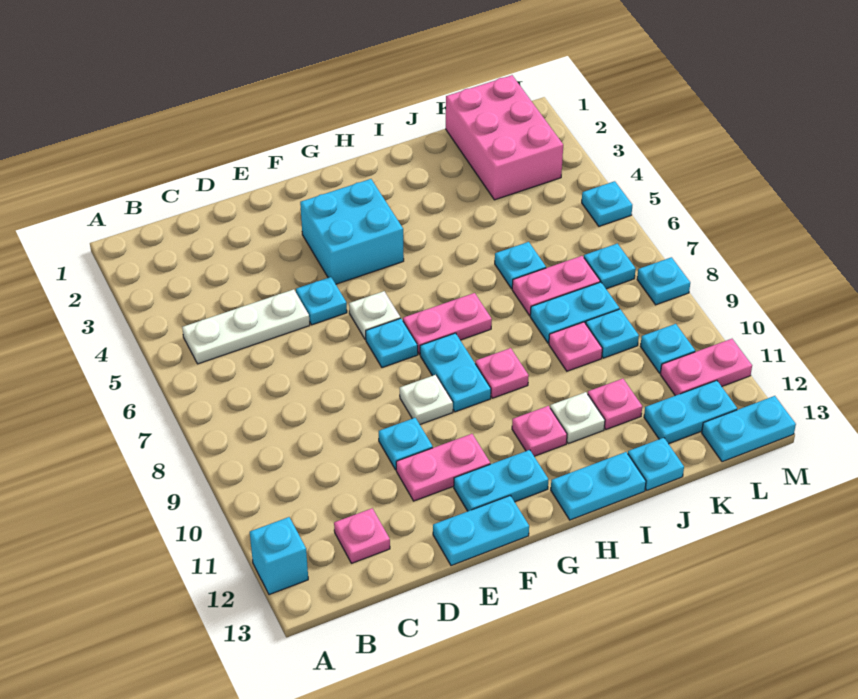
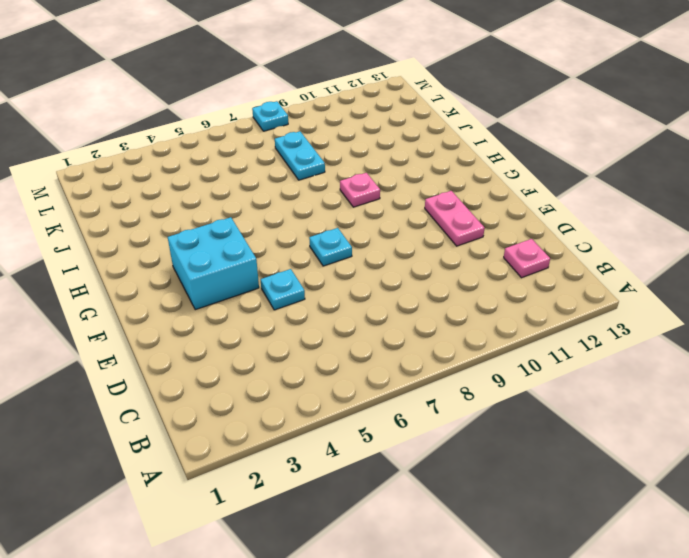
none -> cyan 1x1 brick [250,517,308,595]
none -> white 1x3 plate [182,289,310,364]
none -> cyan 1x1 plate [379,418,433,470]
none -> cyan 1x2 plate [433,496,529,566]

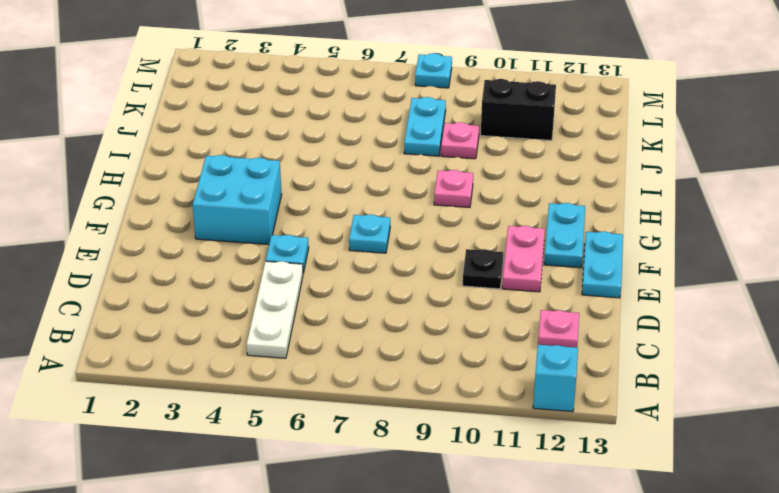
black 1x1 plate [463,249,503,289] -> cyan 1x1 plate [379,418,433,470]
black 1x2 brick [481,79,556,140] -> none
none -> white 1x1 plate [349,291,400,340]
none -> white 1x1 plate [400,375,453,424]
none -> pink 1x2 plate [403,293,492,354]
none -> cyan 1x2 plate [420,333,491,412]

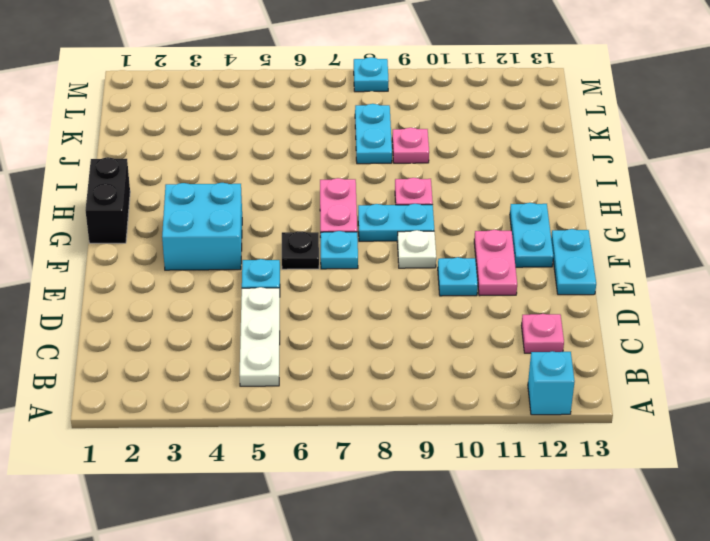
black 1x1 plate [282,231,319,269] -> white 1x1 plate [349,291,400,340]
black 1x2 brick [86,157,130,243] -> none
none -> pink 1x1 plate [512,406,567,456]
none -> cyan 1x2 plate [551,452,646,520]
none -> white 1x1 plate [550,392,605,444]
none -> cyan 1x1 plate [495,242,546,289]

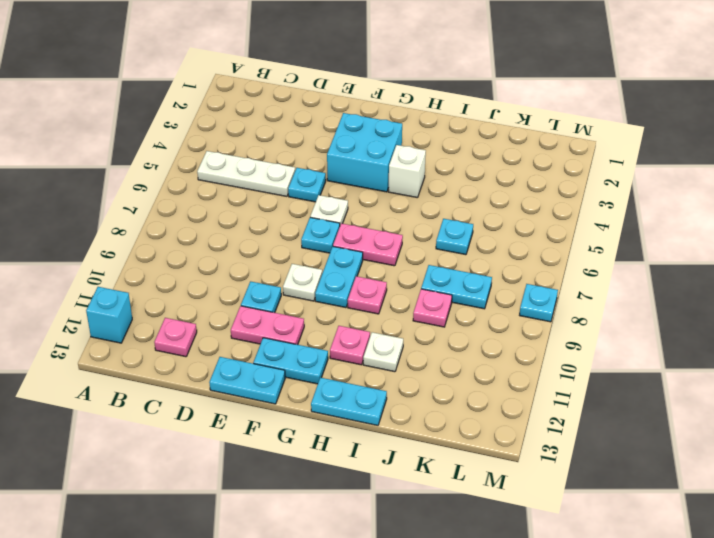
white 1x1 brick [388,145,426,198] -> none
none -> pink 1x2 plate [512,256,600,316]
none -> pink 1x1 plate [588,379,642,430]
none -> cyan 1x1 plate [628,438,684,490]
none -> pink 2x3 brick [446,75,563,200]

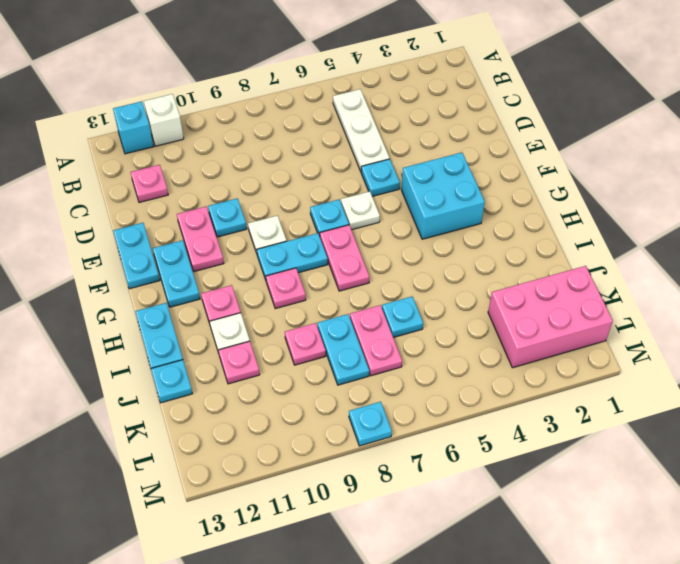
white 1x1 brick [144,94,184,146] -> none
none -> cyan 1x1 plate [586,309,639,358]
none -> cyan 1x2 plate [644,380,737,444]
none -> cyan 1x1 plate [584,244,636,289]
none -> cyan 1x1 plate [640,324,695,373]

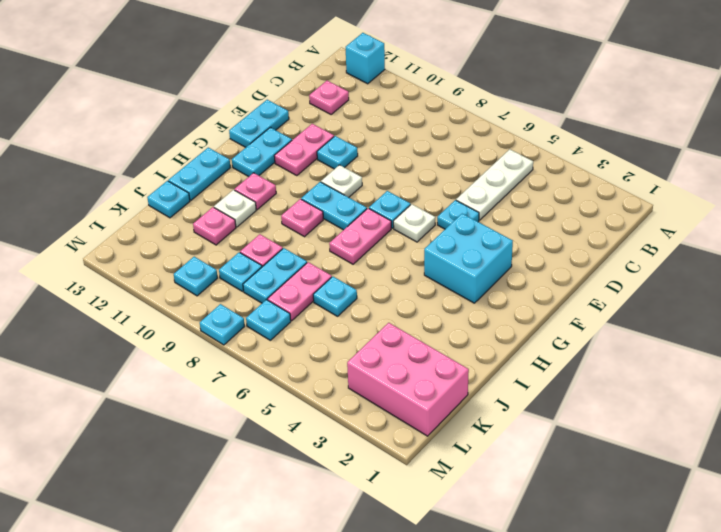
none -> cyan 1x2 plate [644,380,737,444]
none -> pink 1x2 plate [660,339,752,396]
none -> cyan 1x2 plate [702,396,796,462]
none -> cyan 1x1 plate [582,181,632,226]

